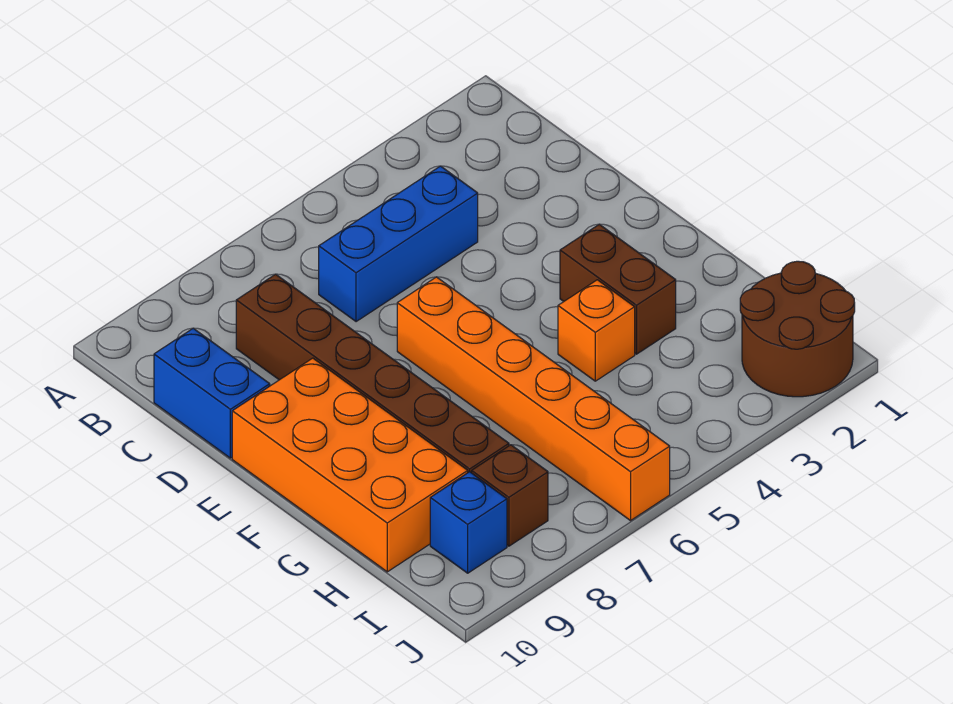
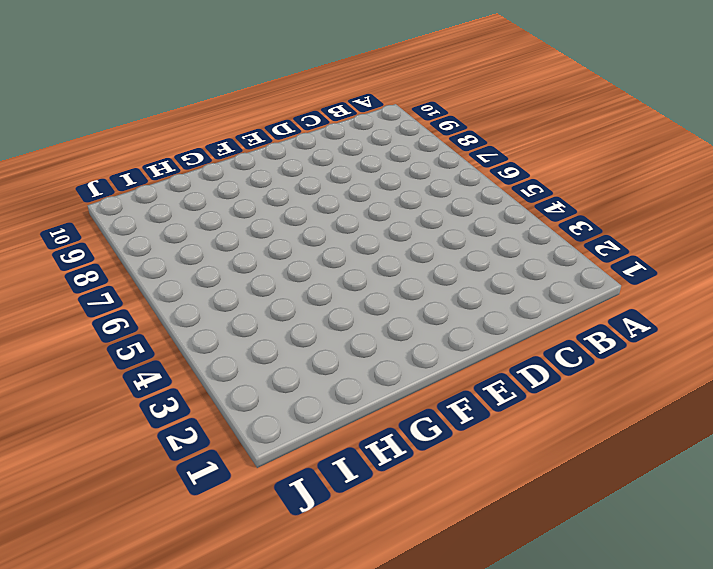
none -> blue 1x3 brick [319,166,478,322]
none -> brown 1x6 brick [236,274,509,473]

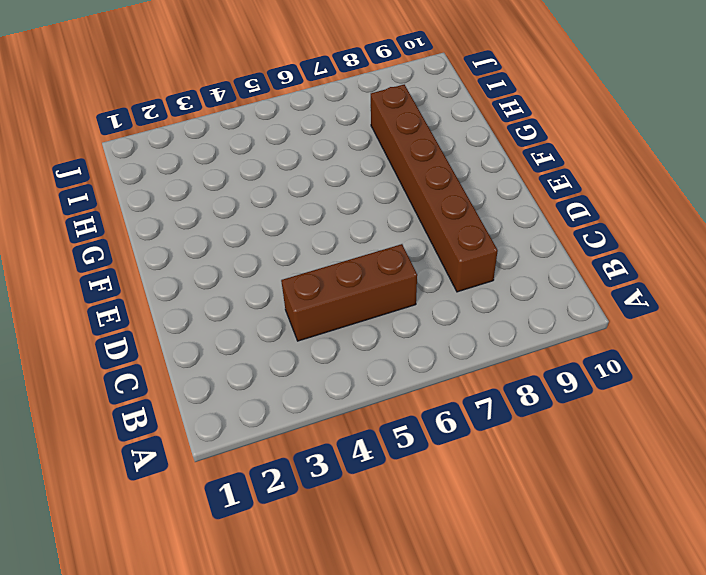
brown 1x3 brick [281,244,417,341] -> blue 1x3 brick [319,166,478,322]
none -> blue 1x2 brick [154,328,270,458]
none -> orange 1x6 brick [397,277,670,521]

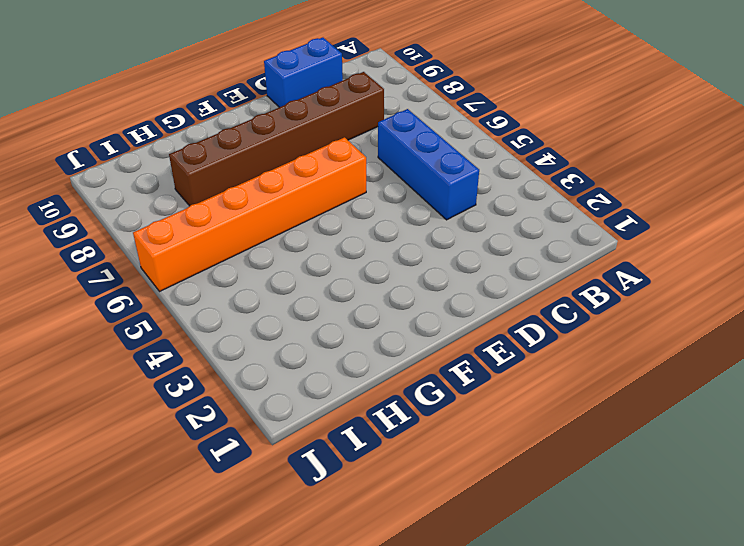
none -> orange 2x4 brick [232,358,468,572]
none -> brown 1x2 brick [560,224,676,354]

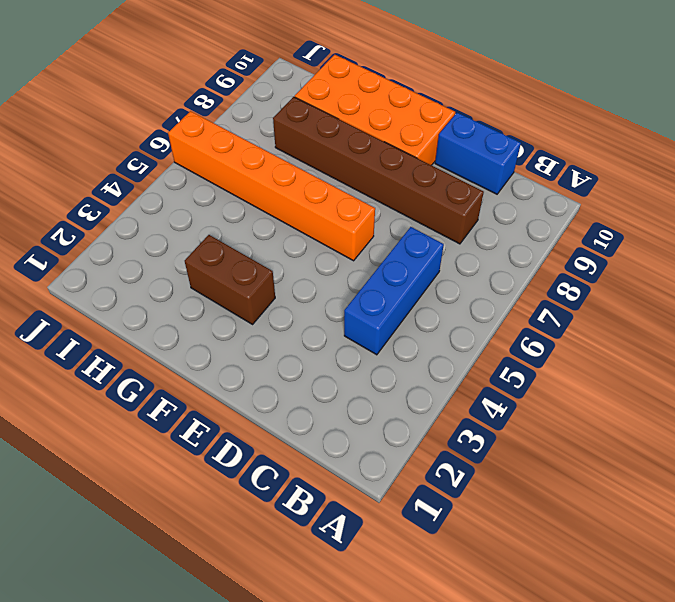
none -> orange 1x1 brick [558,280,635,381]
none -> brown 2x2 round brick [740,261,855,397]

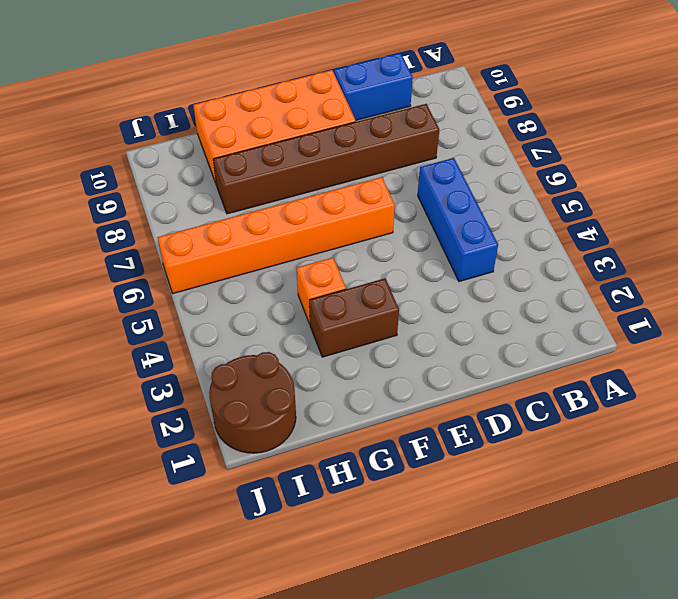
none -> brown 1x1 brick [472,445,548,546]
none -> blue 1x1 brick [430,472,507,573]

